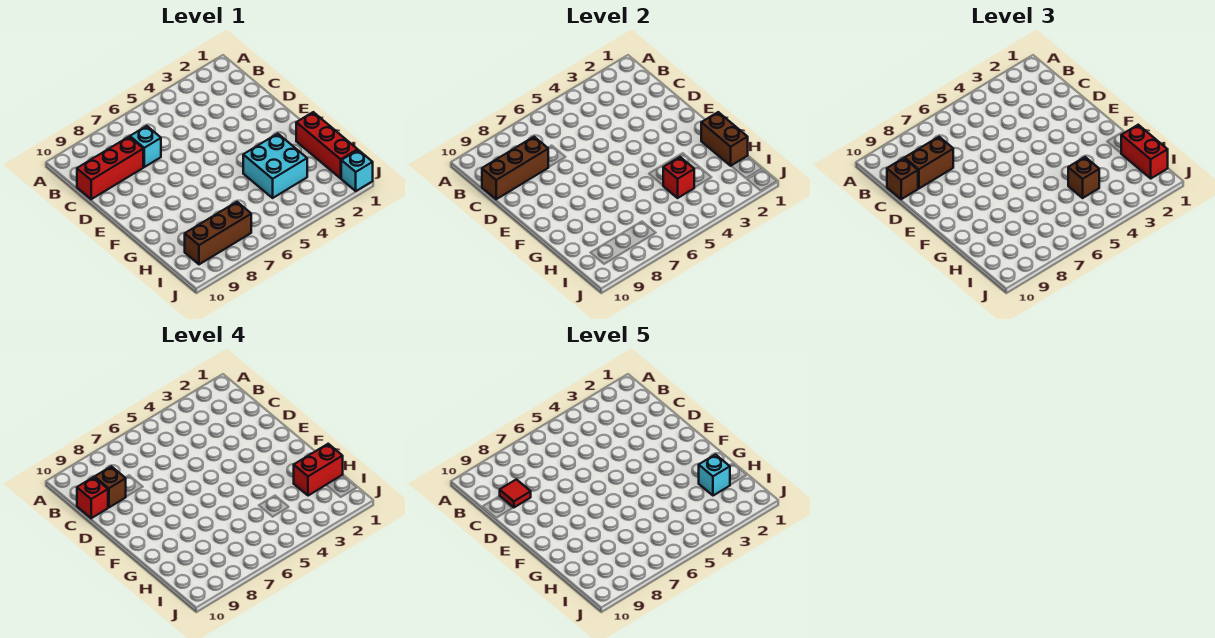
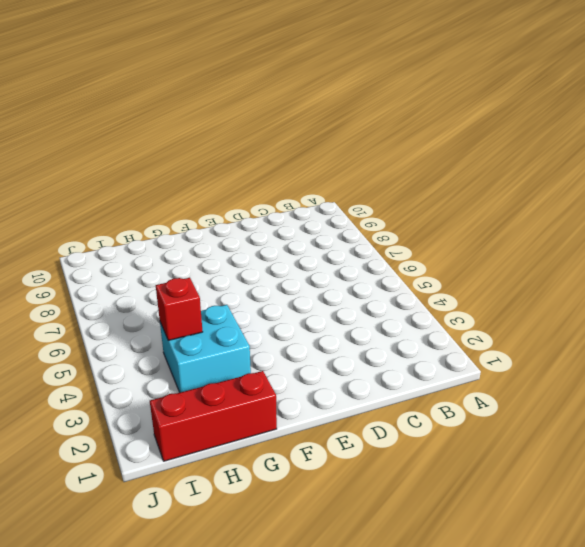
none -> cyan 1x1 brick [130,126,161,167]
none -> red 1x3 brick [77,137,143,199]
none -> brown 1x3 brick [185,202,251,264]

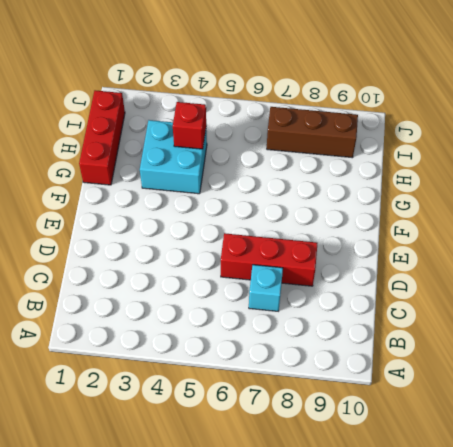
red 1x3 brick [221,233,317,286] -> red 1x3 brick moved to [77,137,143,199]
none -> cyan 1x1 brick [341,150,373,191]
none -> brown 1x3 brick [482,137,548,199]
none -> brown 1x2 brick [701,112,748,166]

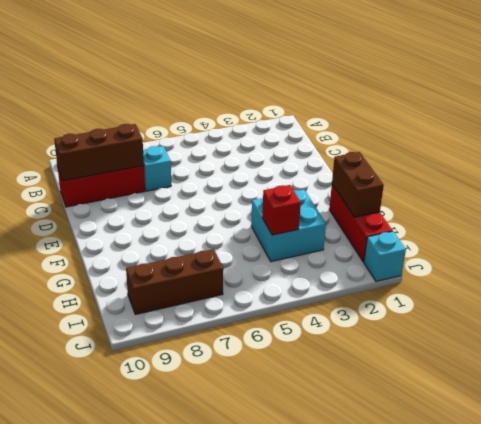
none -> brown 1x2 brick [905,137,953,188]
none -> brown 1x1 brick [887,158,918,199]
none -> red 1x2 brick [1121,125,1168,178]

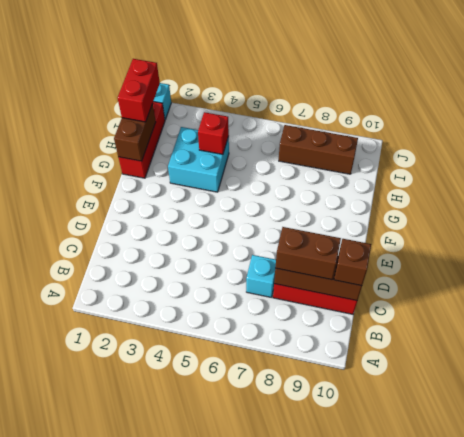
none -> brown 1x1 brick [1068,157,1099,198]
none -> brown 1x1 brick [95,466,126,507]
none -> red 1x1 brick [77,477,108,518]

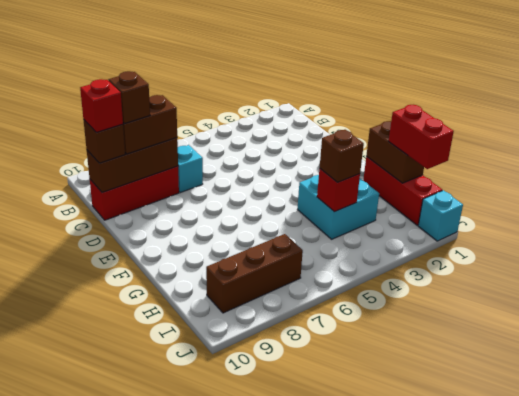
none -> red 1x2 brick [294,444,343,496]
none -> red 1x1 tile [500,479,531,507]
none -> cyan 1x1 brick [699,455,730,496]

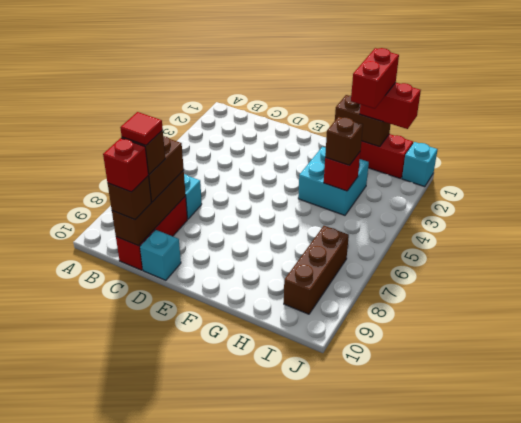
cyan 1x1 brick [140,230,181,280] -> cyan 1x1 brick moved to [699,455,730,496]

